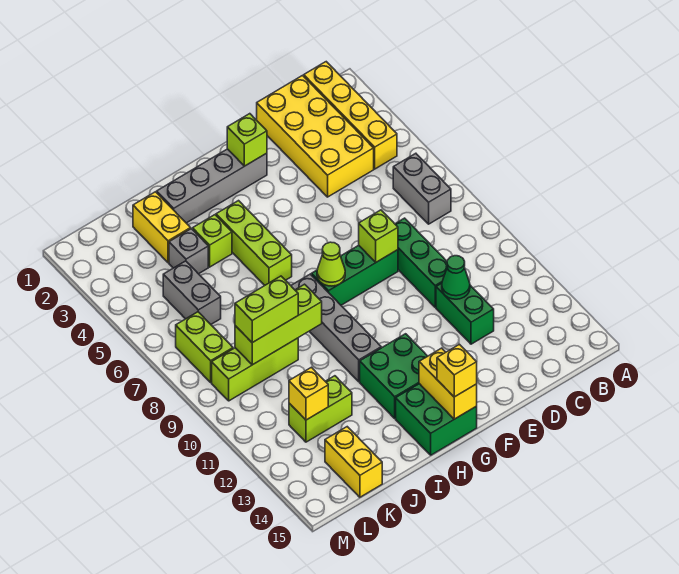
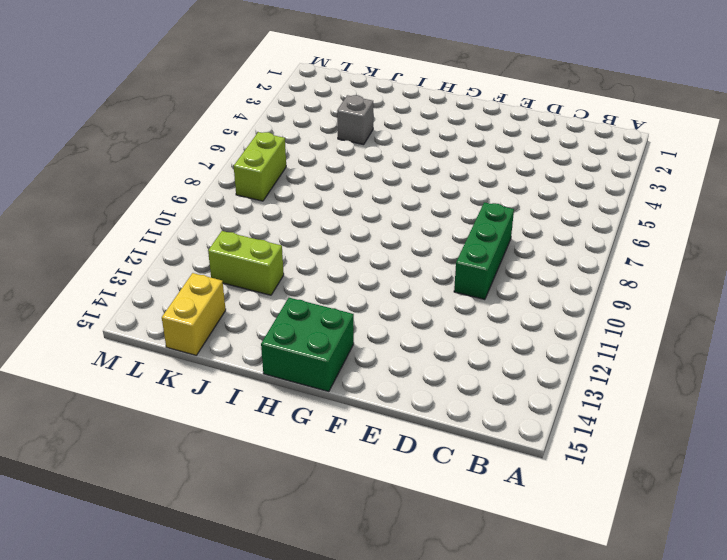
none -> yellow 1x4 brick [304,62,397,169]
none -> grey 1x2 brick [393,153,451,224]
none -> yellow 2x4 brick [257,76,374,197]

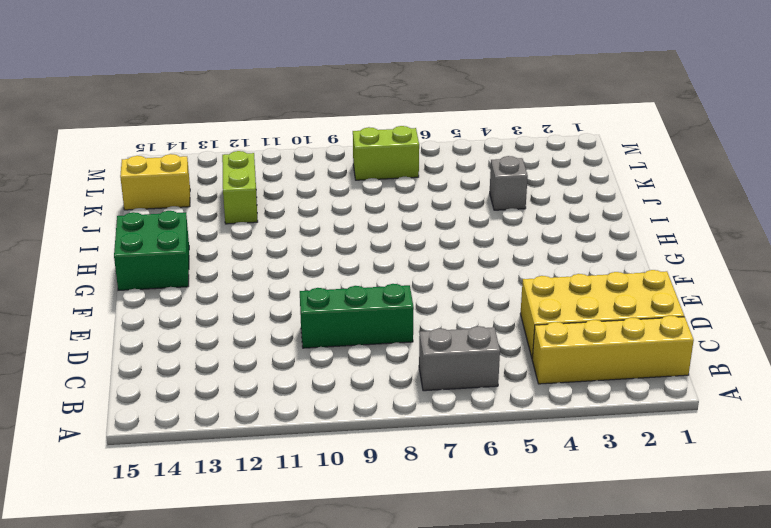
none -> green 1x2 brick [436,283,494,344]
none -> green 1x3 brick [311,245,398,305]
none -> grey 1x4 brick [157,149,267,223]

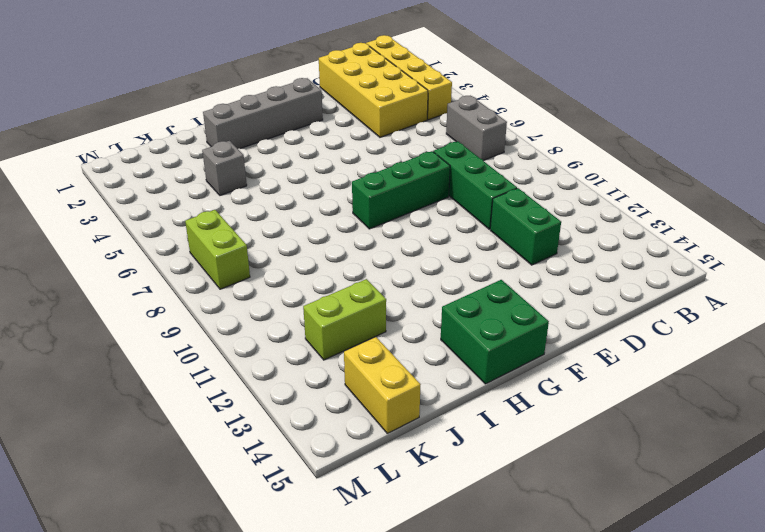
none -> green 2x2 brick [360,334,427,418]
none -> lime 1x3 brick [216,201,292,285]
none -> grey 1x4 brick [291,274,381,382]

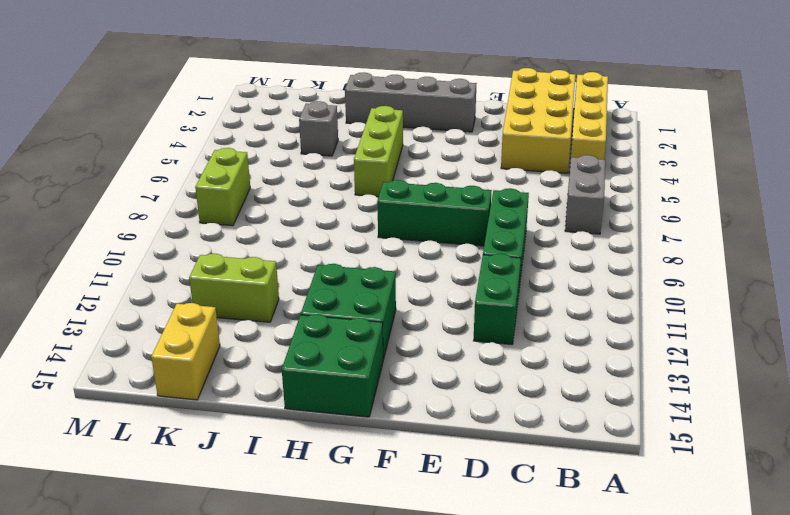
none -> grey 1x4 brick [291,274,381,382]
none -> lime 1x1 brick [193,215,232,267]
none -> yellow 1x2 brick [133,192,191,263]

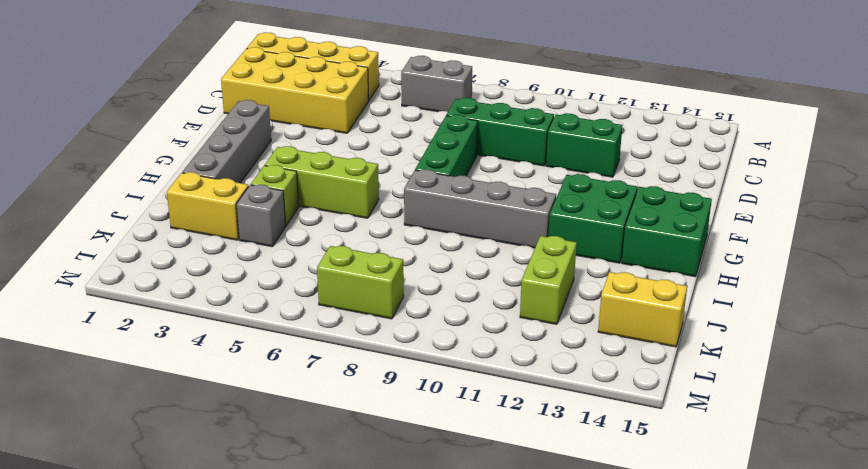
none -> lime 1x3 brick [212,338,298,401]
none -> grey 1x2 brick [163,261,221,324]
none -> green 1x1 cone [442,256,470,299]

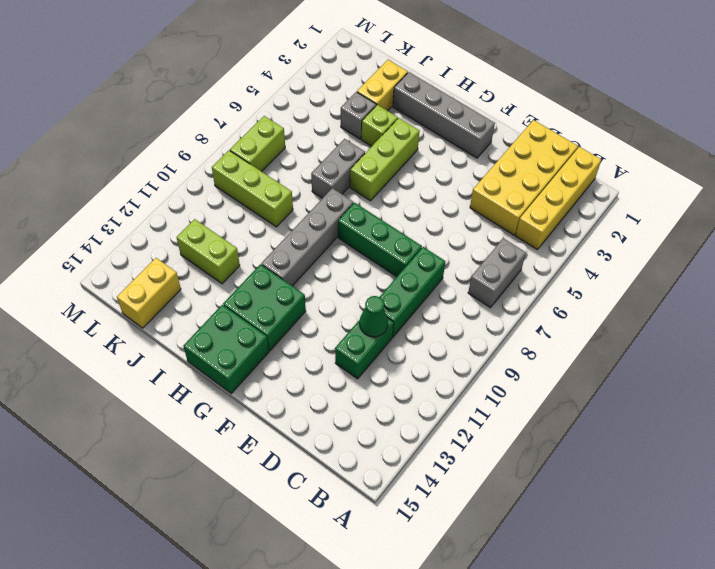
grey 1x2 brick [311,139,365,198] -> grey 1x2 brick moved to [163,261,221,324]
none -> lime 1x1 brick [359,210,398,262]
none -> lime 1x1 brick [227,114,267,166]
none -> lime 1x1 cone [317,242,345,286]

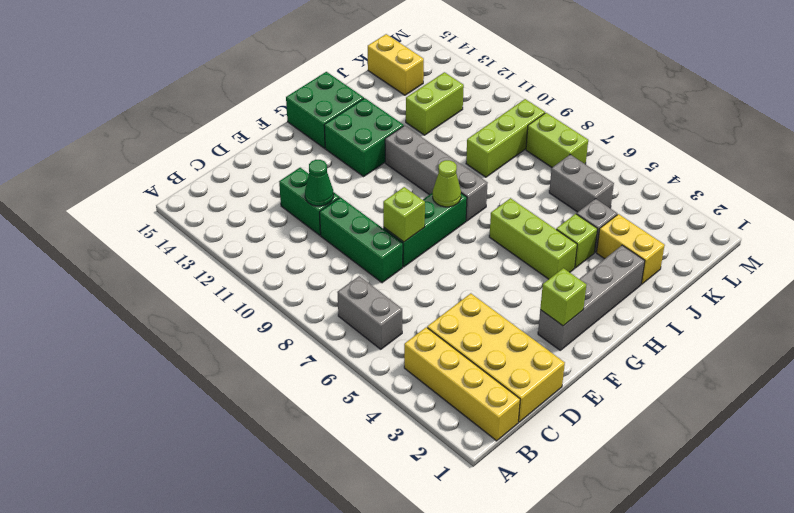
none -> yellow 1x2 brick [419,348,477,419]
none -> lime 1x3 brick [235,284,322,365]
none -> yellow 1x1 brick [289,367,328,420]

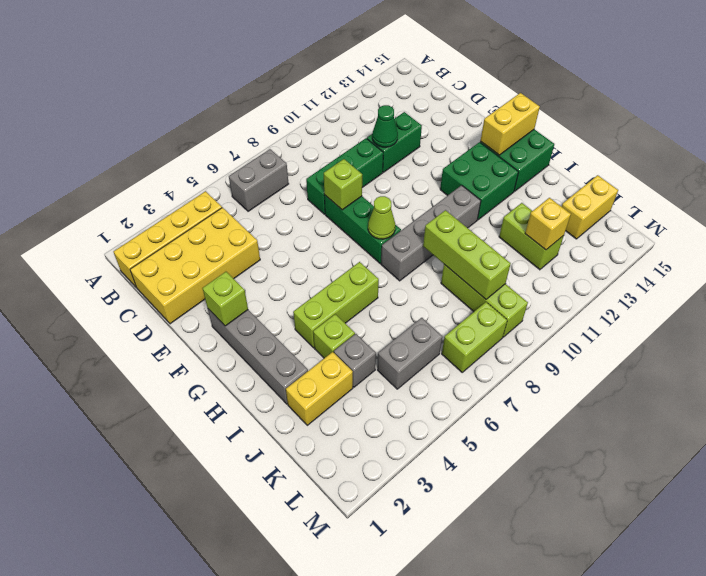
none -> yellow 1x1 brick [437,344,477,397]
none -> lime 1x2 brick [235,276,298,343]

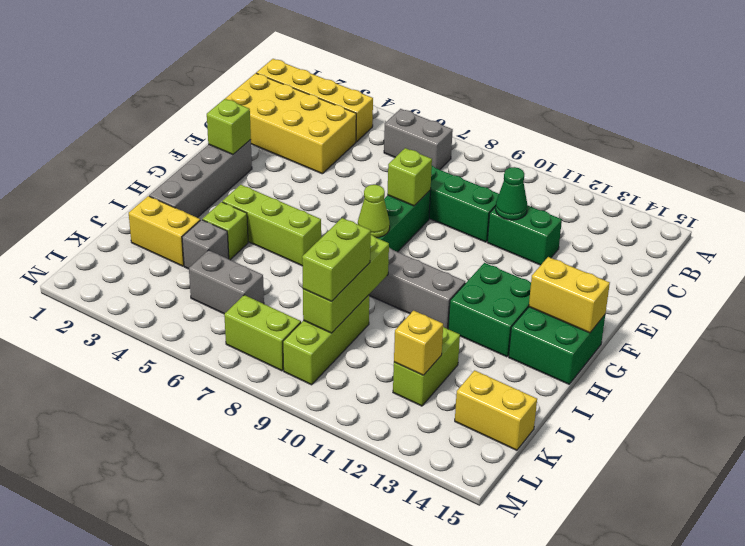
none -> yellow 1x1 brick [437,344,477,397]

